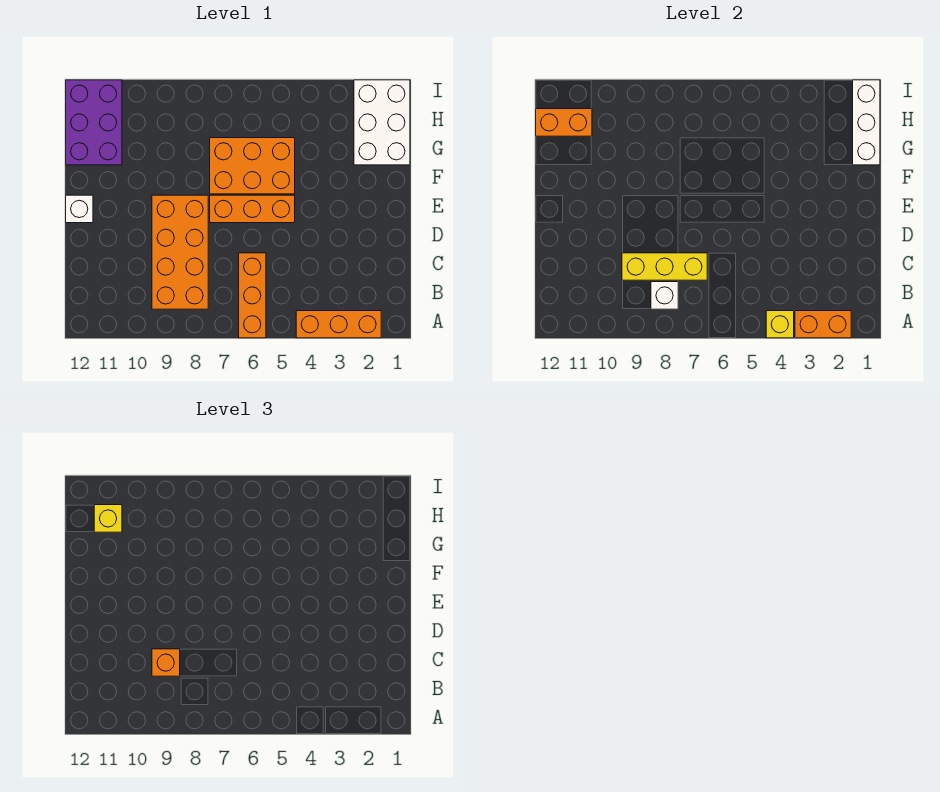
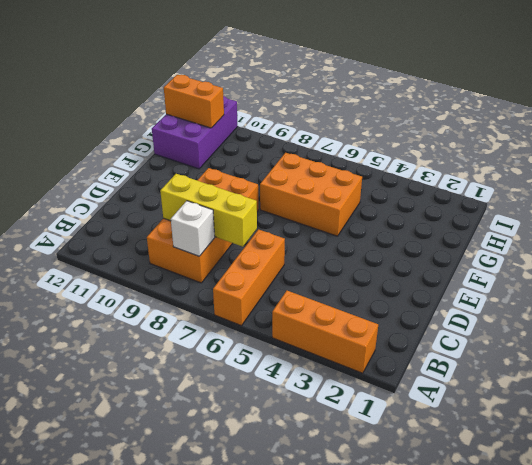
none -> orange 1x3 brick [210,195,295,223]
none -> white 1x1 brick [66,195,93,223]
none -> white 2x3 brick [354,80,410,165]

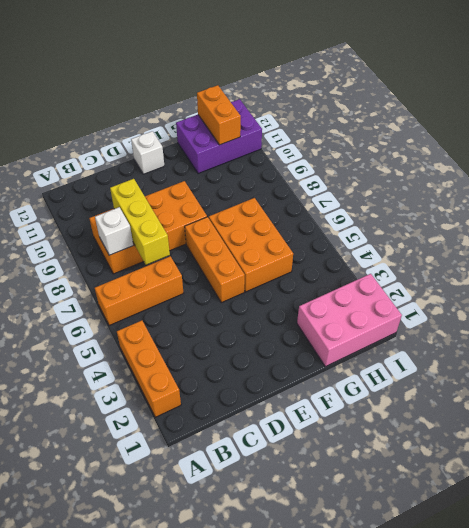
pink 2x3 brick [297,274,402,367] -> white 2x3 brick [354,80,410,165]
none -> orange 1x2 brick [795,311,851,338]
none -> yellow 1x1 brick [766,311,794,338]
none -> white 1x3 brick [853,80,880,165]

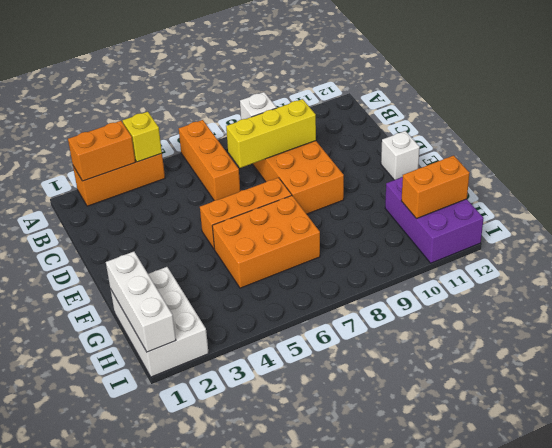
none -> orange 1x1 brick [152,649,180,676]
none -> yellow 1x1 brick [94,505,122,532]

